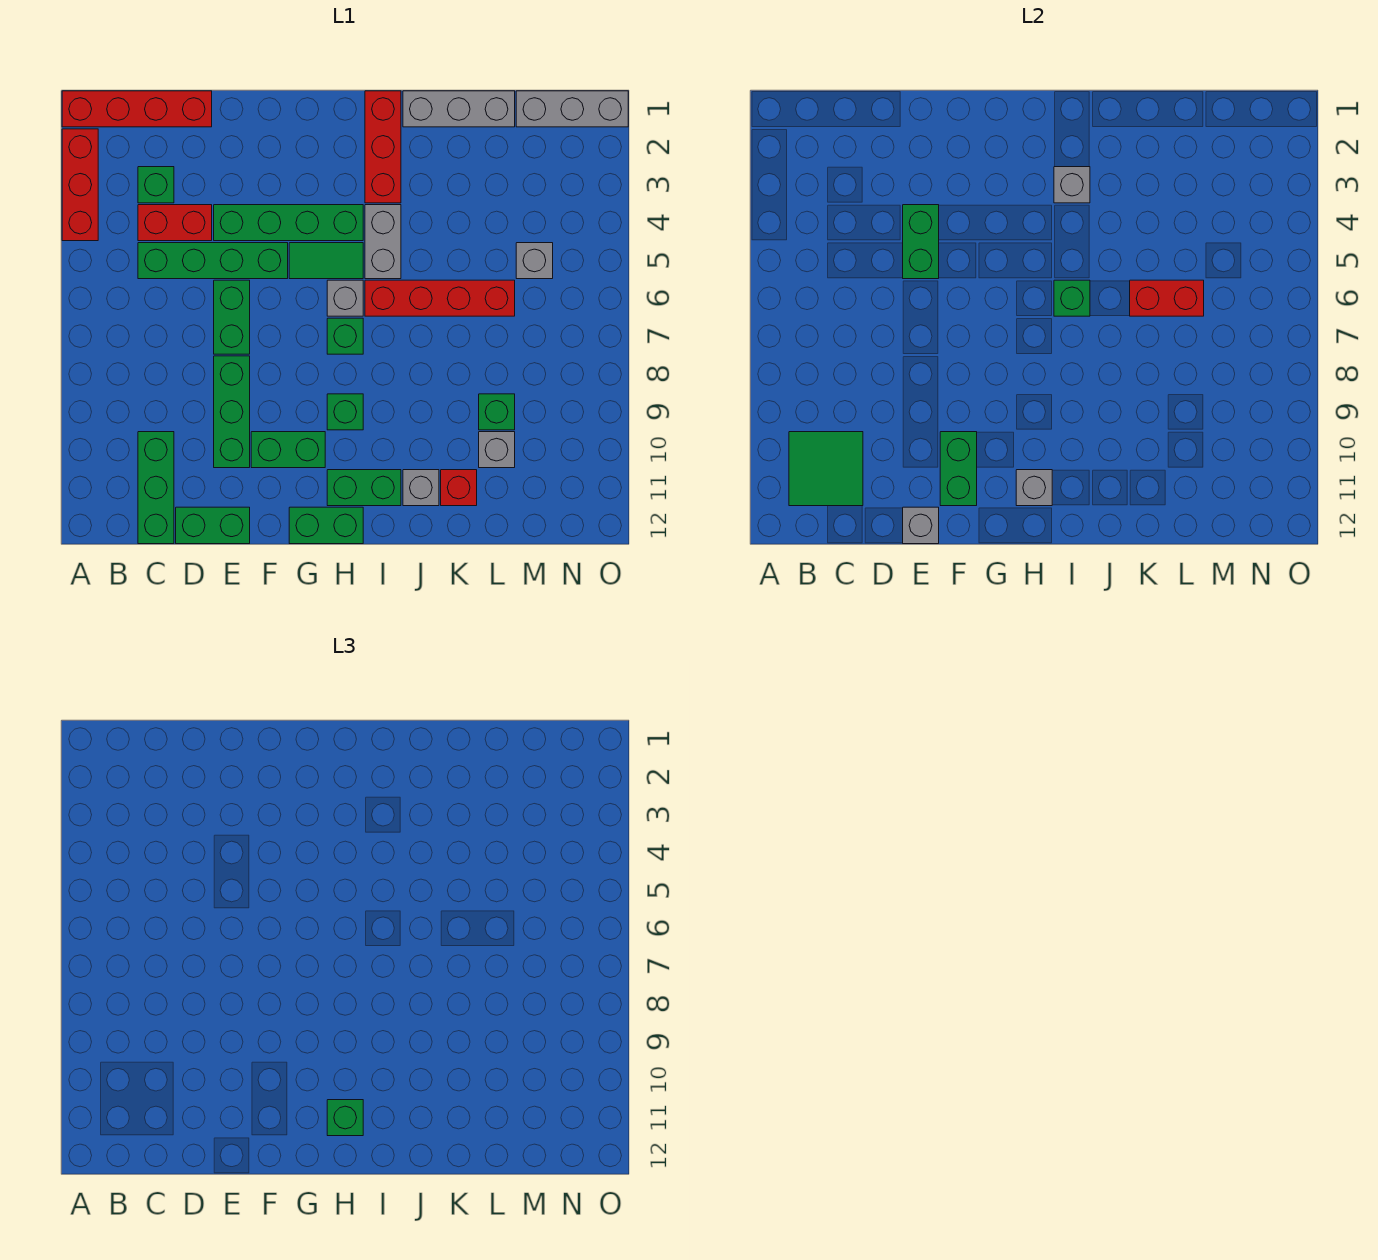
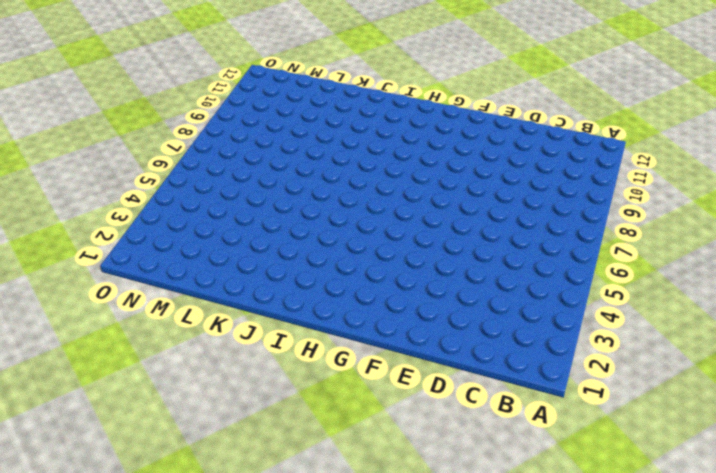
none -> red 1x4 brick [62,91,212,127]
none -> red 1x3 brick [62,129,98,241]
none -> green 1x1 brick [138,167,174,203]
none -> red 1x2 brick [138,205,212,241]

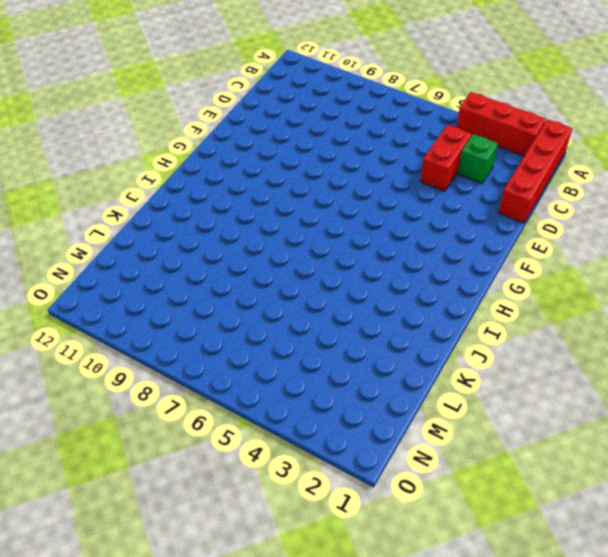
none -> green 1x4 brick [138,243,288,279]
none -> green 1x3 brick [138,432,174,544]
none -> green 1x2 brick [176,507,250,544]
none -> green 1x4 brick [214,205,363,241]

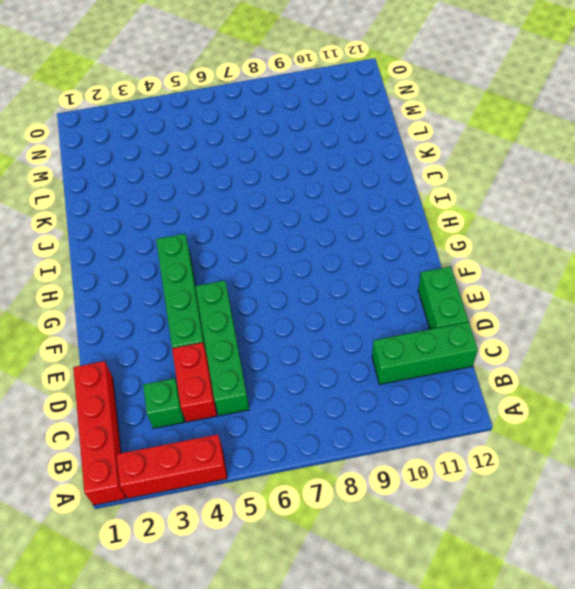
none -> green 1x2 brick [214,280,250,354]
none -> green 1x3 brick [214,356,250,468]
none -> green 1x2 brick [251,432,325,468]
none -> green 1x2 tile [289,243,363,279]

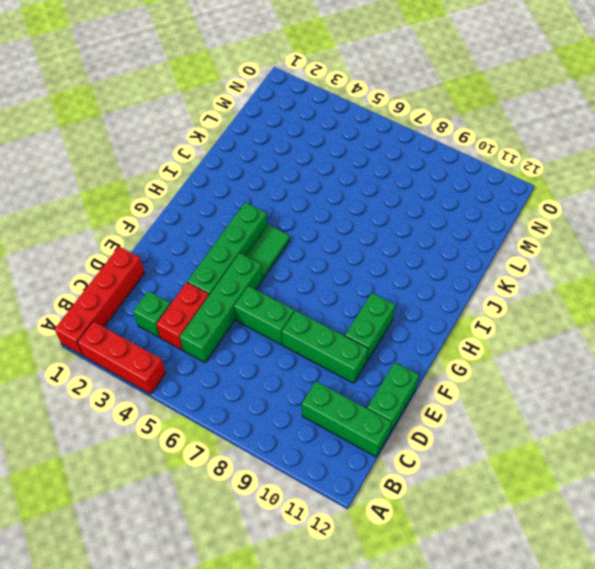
none -> green 1x2 brick [289,507,363,544]
none -> grey 1x1 brick [327,280,363,316]
none -> green 1x1 brick [327,318,363,354]
none -> green 1x1 brick [327,394,363,430]

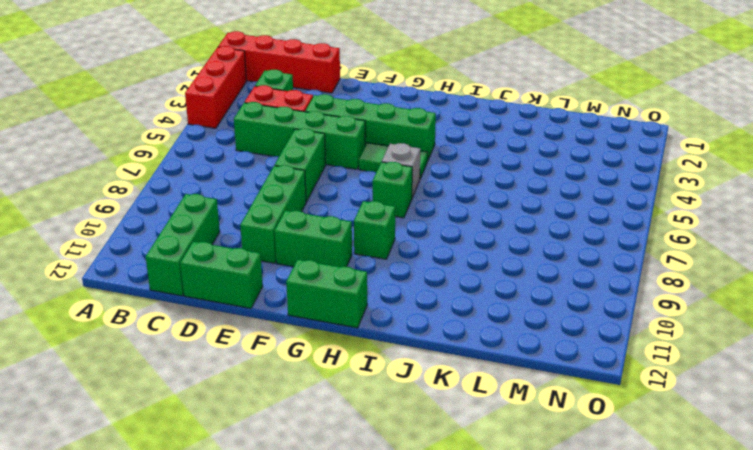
none -> green 1x2 brick [327,470,401,506]
none -> red 1x3 brick [365,91,401,203]
none -> grey 1x2 brick [365,205,401,279]
none -> red 1x4 brick [365,280,515,316]

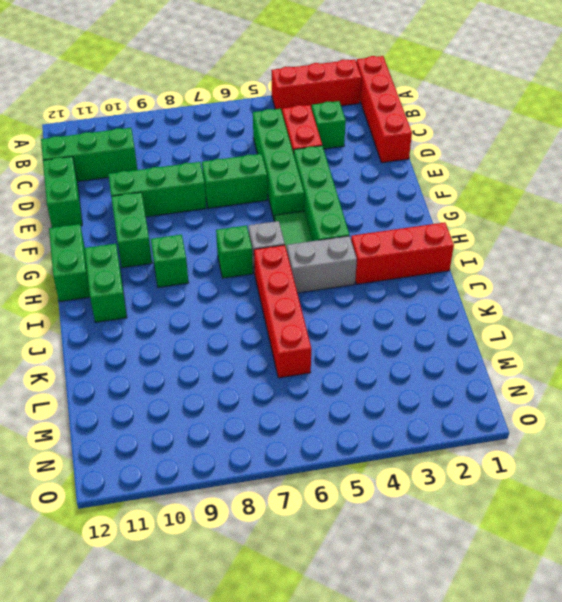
none -> grey 1x3 brick [403,91,515,127]
none -> grey 1x1 brick [403,470,439,506]
none -> red 1x1 brick [441,470,477,506]
none -> green 1x1 brick [479,394,515,430]

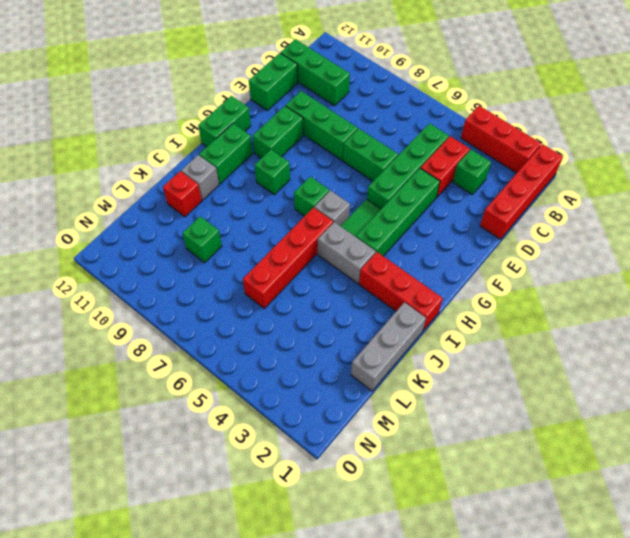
none -> grey 1x1 brick [479,432,515,468]
none -> grey 1x3 brick [516,91,628,127]
none -> grey 1x1 brick [516,243,553,279]
none -> green 2x2 tile [789,432,863,506]

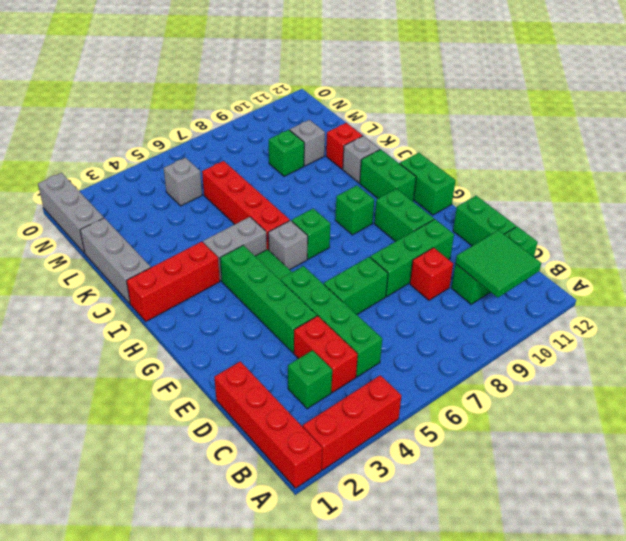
red 1x1 brick [410,248,453,300] -> none
none -> green 1x2 brick [903,205,939,279]
none -> grey 1x1 brick [903,507,939,544]
none -> green 1x2 brick [940,432,977,506]
none -> grey 1x1 brick [1016,470,1052,506]

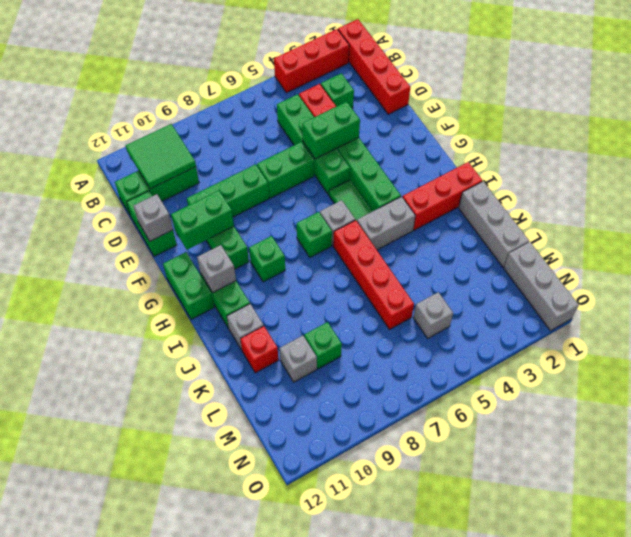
none -> grey 1x1 brick [1054,167,1090,203]
none -> green 1x1 brick [1054,280,1090,316]
none -> red 1x2 brick [1130,280,1204,316]
none -> green 1x1 brick [327,1100,363,1136]

